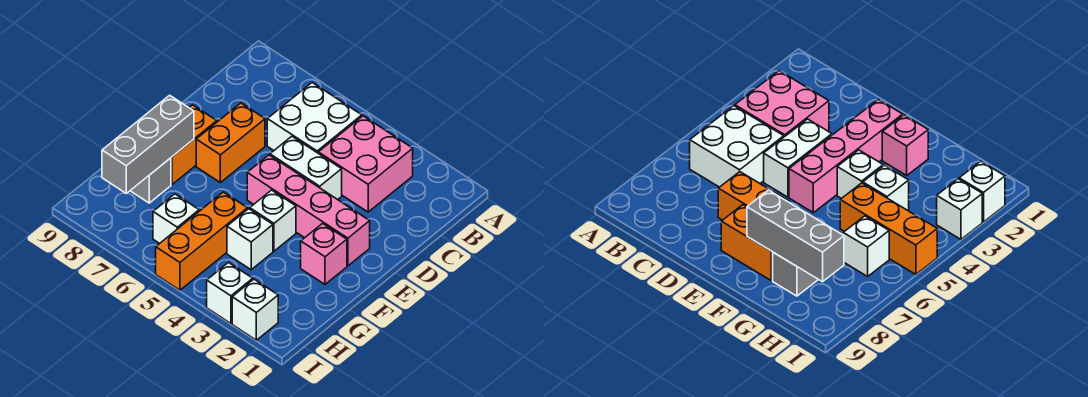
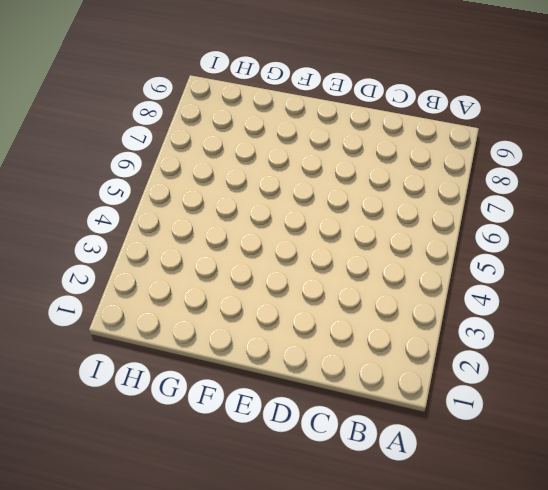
none -> pink 2x2 brick [318,116,413,212]
none -> white 2x2 brick [267,83,362,153]
none -> white 1x2 brick [270,136,342,200]

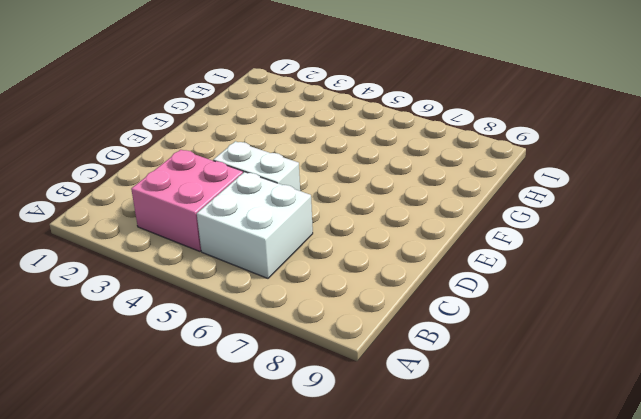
none -> orange 1x2 brick [196,103,265,183]
none -> pink 1x4 brick [247,155,370,266]
none -> orange 1x2 brick [171,105,217,184]

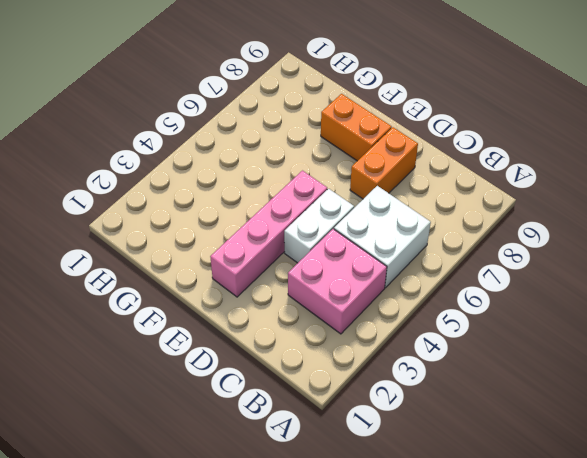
orange 1x2 brick [350,127,418,199] -> orange 1x2 brick turned to [196,103,265,183]
none -> pink 1x1 brick [301,223,347,284]
none -> white 1x1 brick [250,190,296,251]
none -> white 1x1 brick [227,209,273,270]

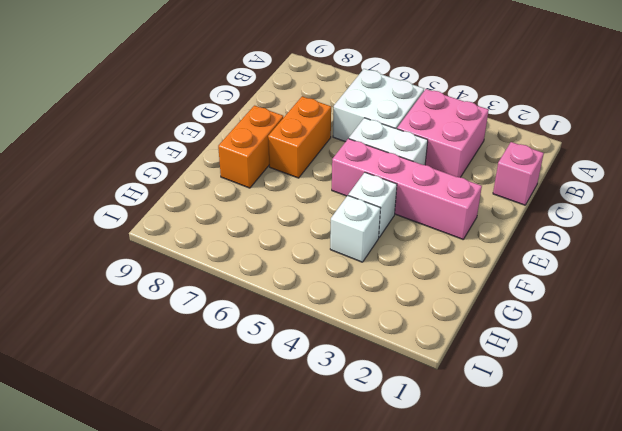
pink 1x1 brick [493,142,544,205] -> pink 1x1 brick moved to [301,223,347,284]
none -> orange 1x3 brick [156,192,248,290]
none -> grey 1x1 brick [130,158,171,203]
none -> white 1x1 brick [153,194,199,244]

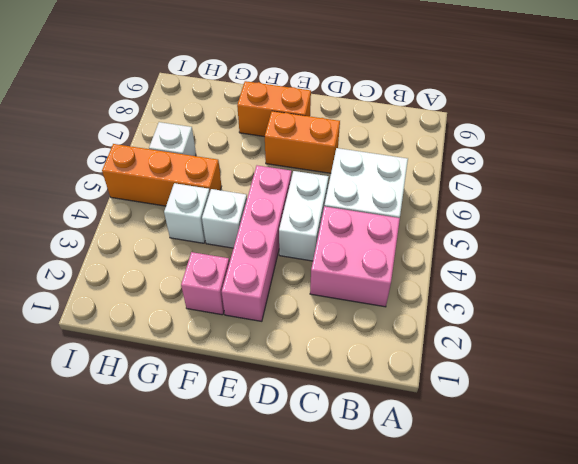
none -> grey 1x1 brick [130,158,171,203]
none -> white 1x1 brick [232,279,278,340]
none -> white 1x1 brick [207,263,253,323]

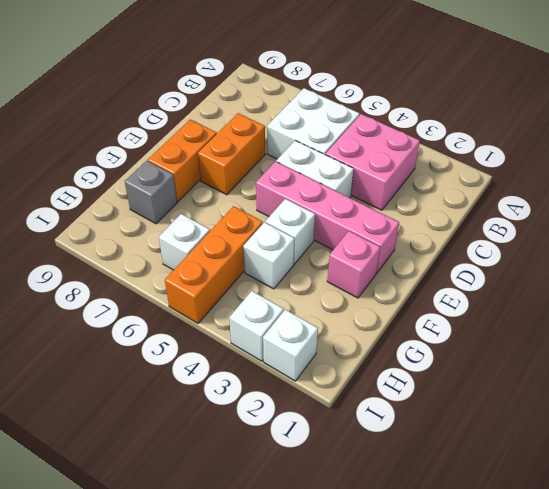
none -> grey 1x3 brick [102,95,194,193]

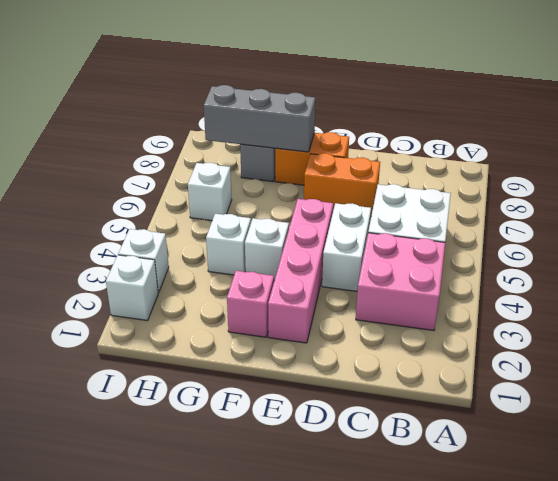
none -> orange 1x3 brick [156,192,248,290]

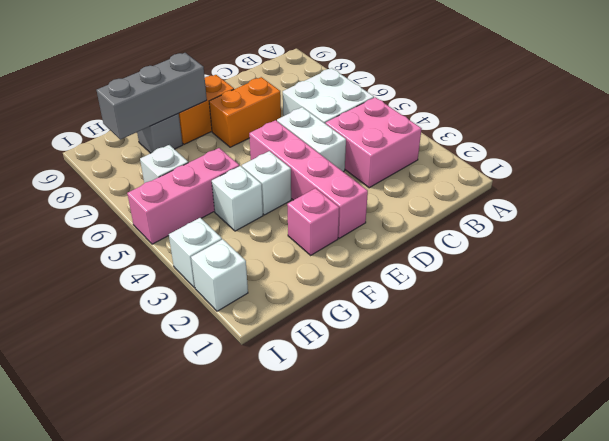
pink 1x3 brick [127,148,239,244] -> orange 1x3 brick [156,192,248,290]

